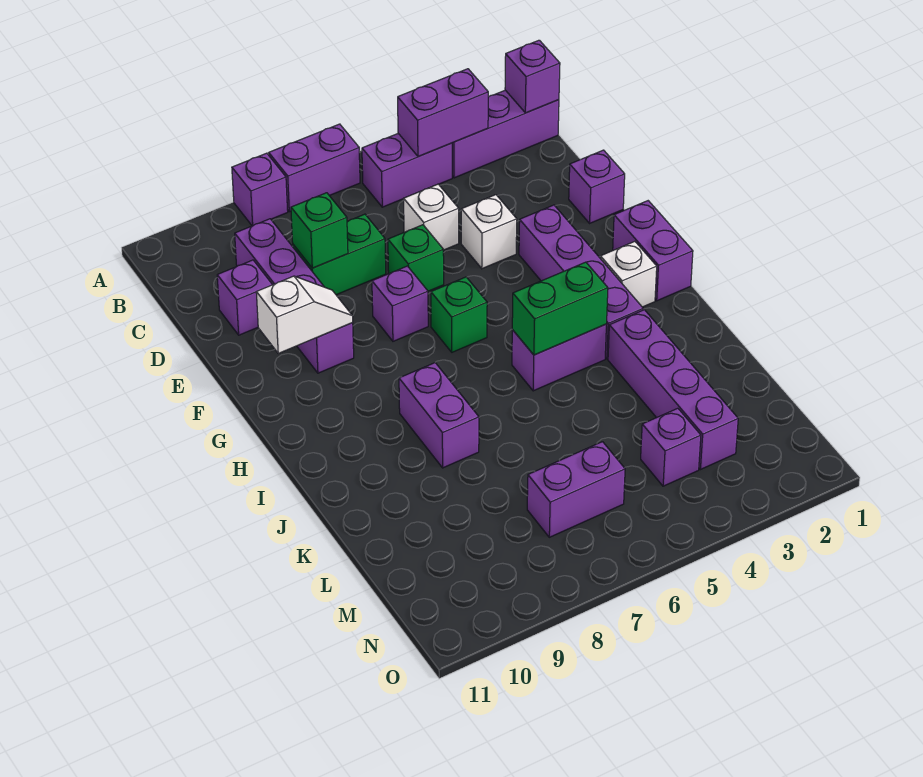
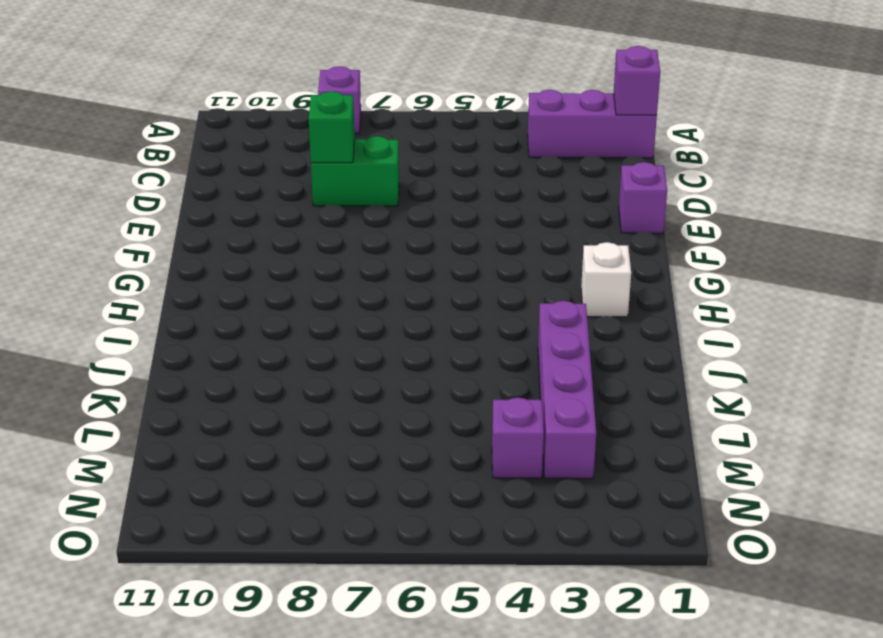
none -> purple 1x2 brick [269,124,360,212]
none -> purple 1x2 brick [362,134,452,207]
none -> purple 1x4 brick [235,219,354,373]

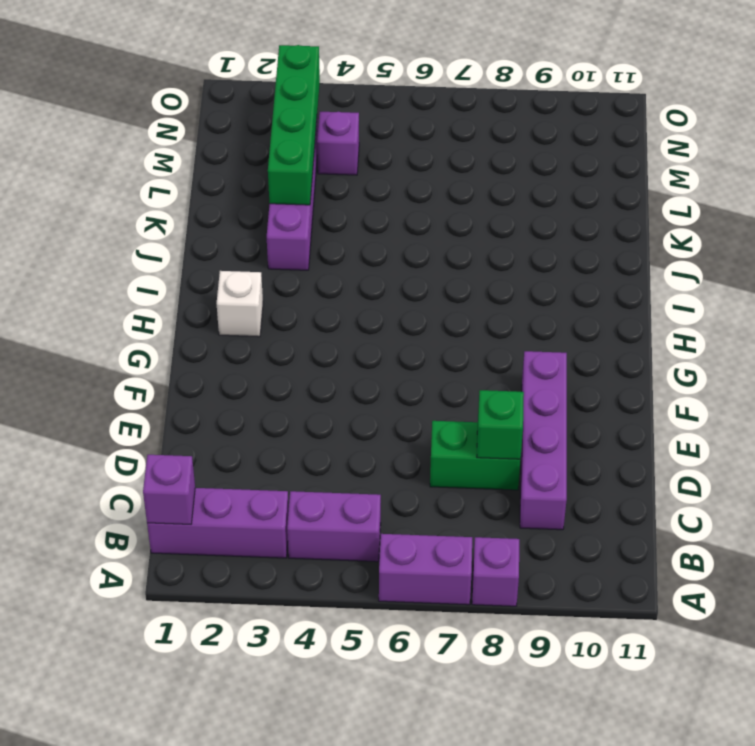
green 1x4 brick [268,45,320,205] -> none
none -> white 1x1 brick [404,184,459,250]
none -> purple 1x1 brick [217,260,272,335]
none -> purple 1x1 brick [569,150,625,223]

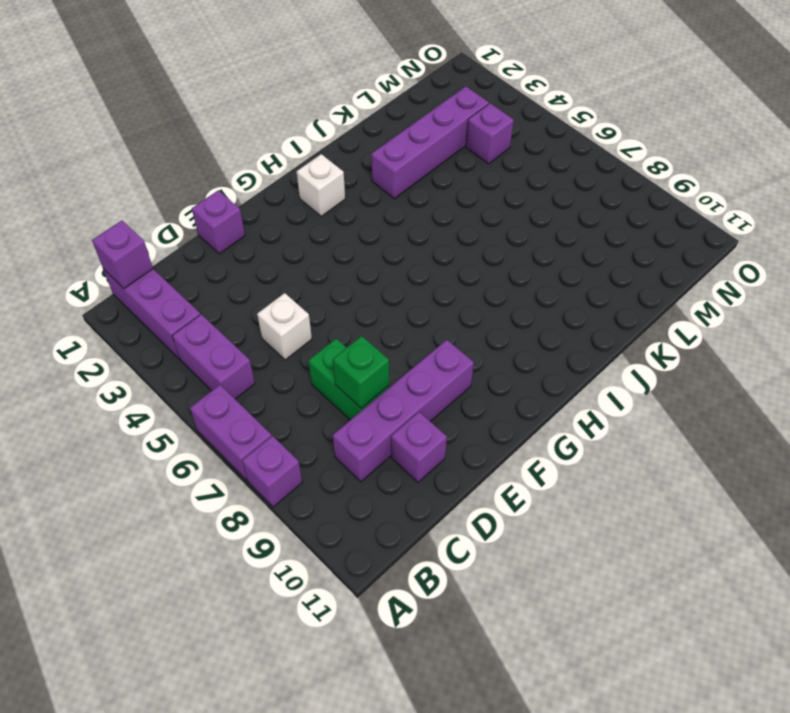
none -> white 1x1 brick [461,195,517,269]
none -> green 1x1 brick [388,225,444,291]
none -> purple 1x4 brick [519,205,643,359]

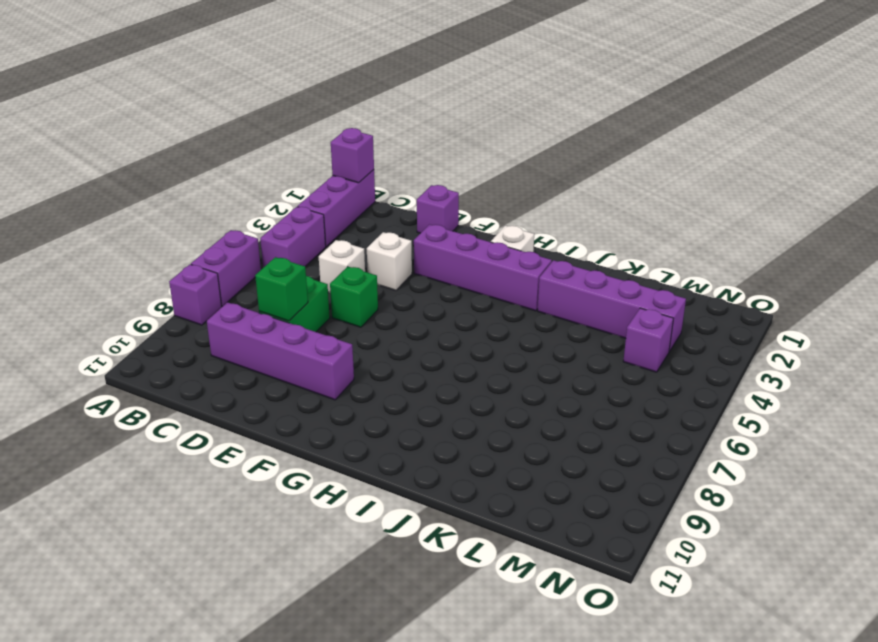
none -> purple 1x1 brick [217,260,272,335]
none -> purple 1x1 brick [372,266,428,341]
none -> purple 1x2 brick [613,201,693,301]

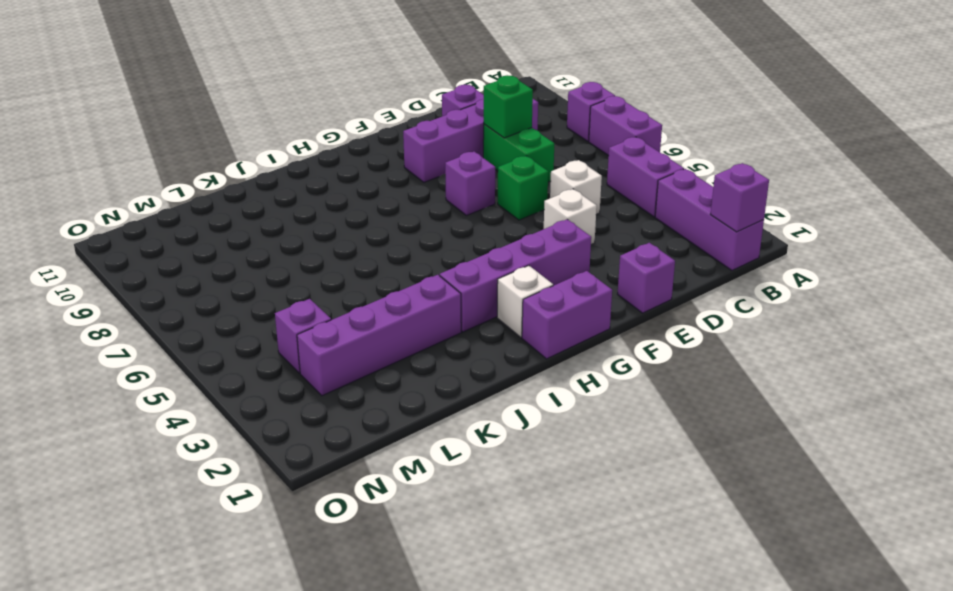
none -> green 1x1 brick [431,277,487,352]
none -> purple 1x2 brick [512,324,606,391]
none -> purple 1x2 brick [399,363,479,468]

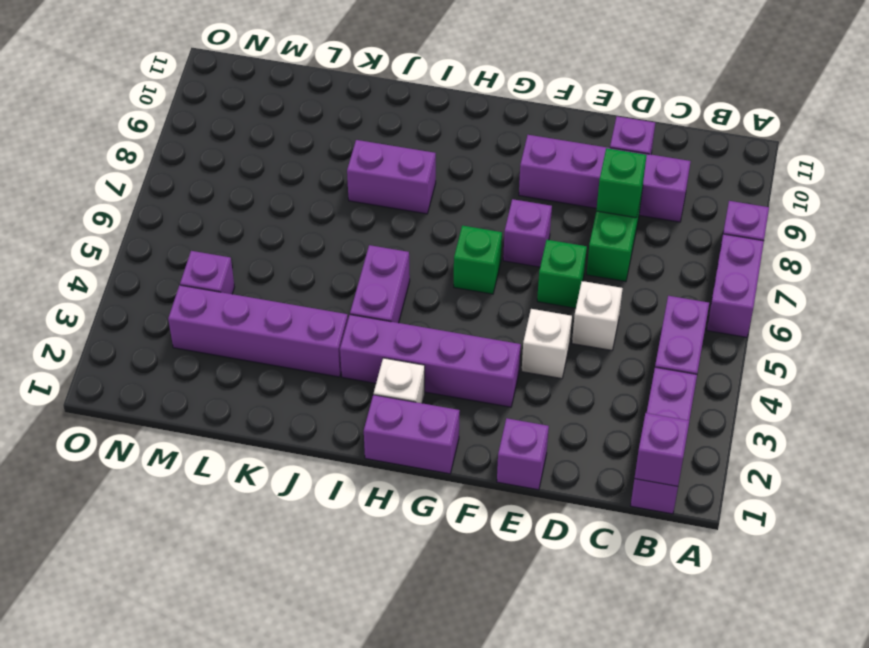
none -> purple 1x2 brick [527,442,625,537]
none -> purple 1x2 brick [398,69,488,157]
none -> white 1x2 slope [256,276,353,353]

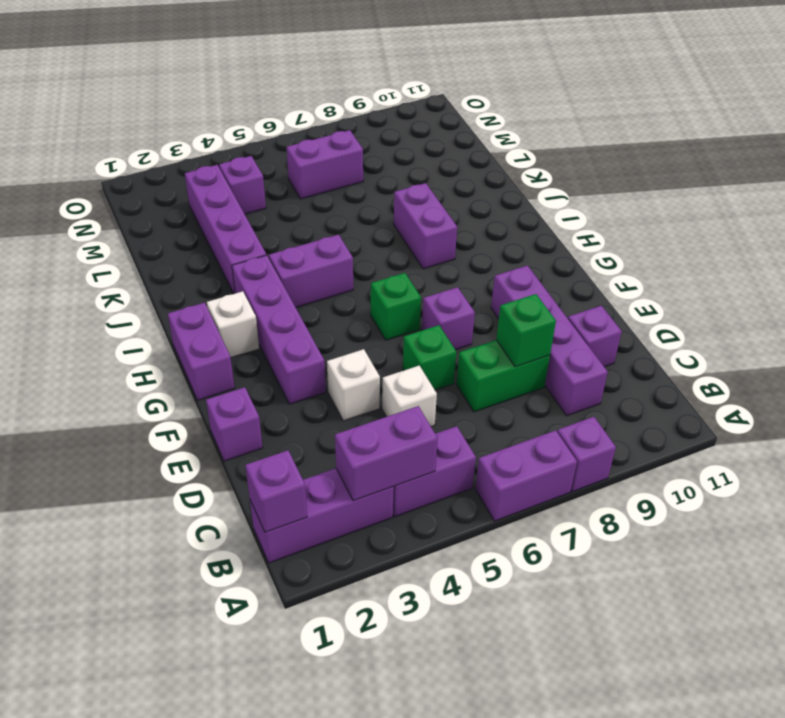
none -> white 1x2 slope [256,276,353,353]
none -> green 1x2 brick [512,262,608,355]

